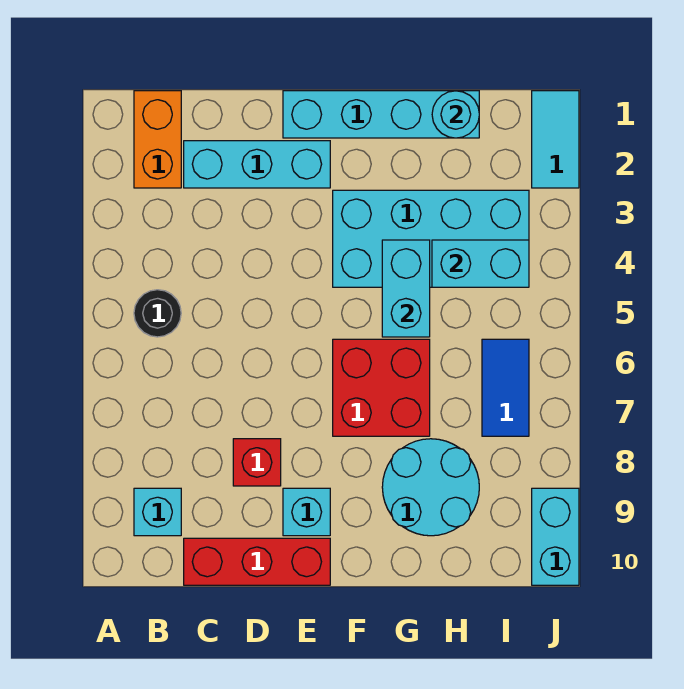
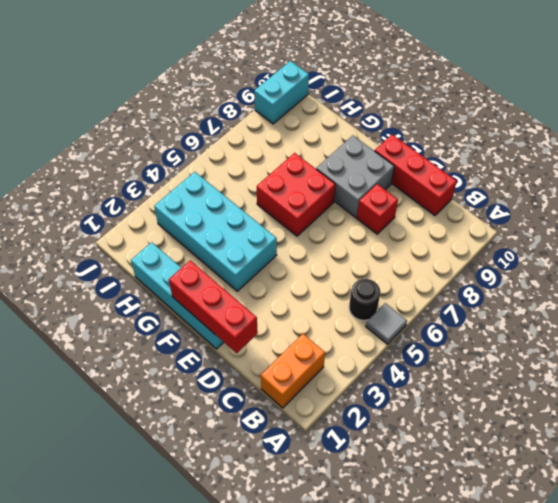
grey 1x1 tile [366,303,407,344] -> none
red 1x3 brick [169,260,258,353] -> none
grey 2x2 brick [316,135,394,218] -> cyan 1x1 brick [283,488,330,536]
none -> cyan 1x1 brick [134,488,181,536]
none -> cyan 1x3 brick [184,141,330,188]
none -> cyan 2x2 round brick [382,439,479,536]

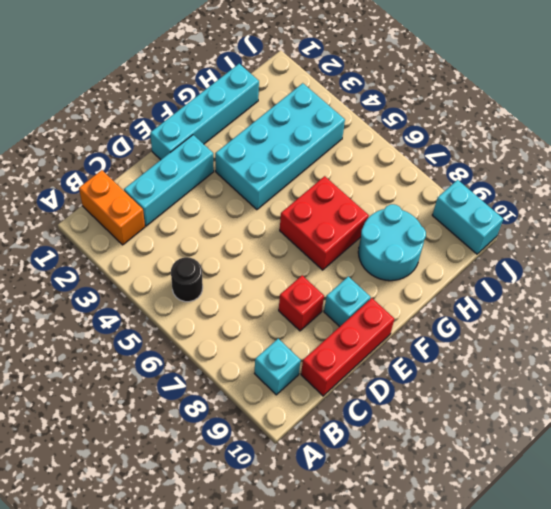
none -> blue 1x2 tile [482,339,529,436]
none -> cyan 1x2 tile [532,91,579,188]
none -> cyan 1x2 brick [382,240,430,337]

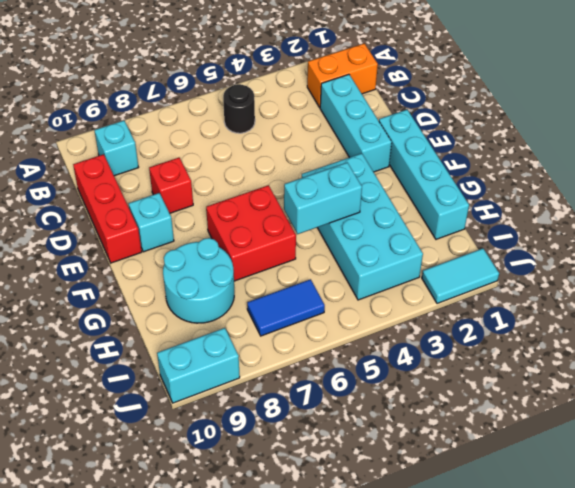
none -> cyan 1x1 round brick [432,91,479,138]
none -> cyan 1x2 brick [432,240,529,287]

